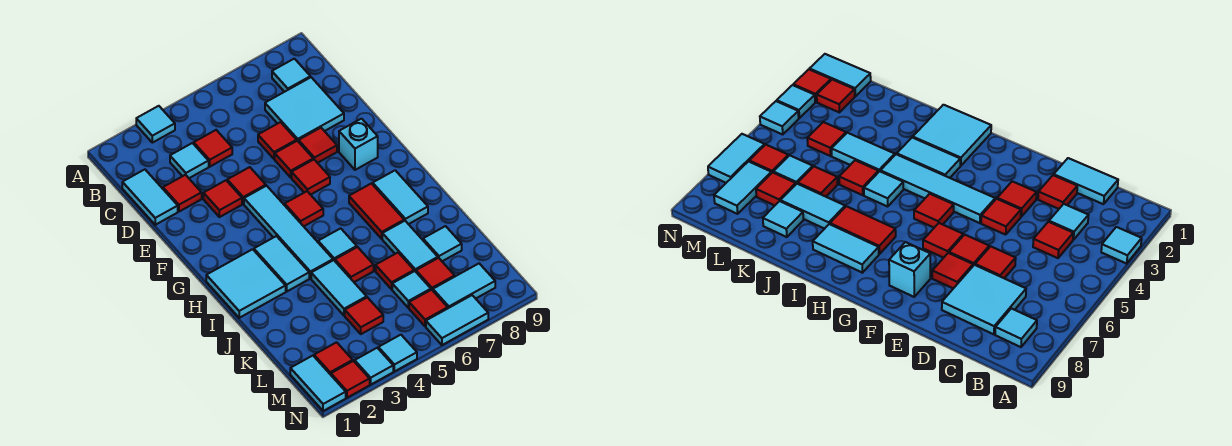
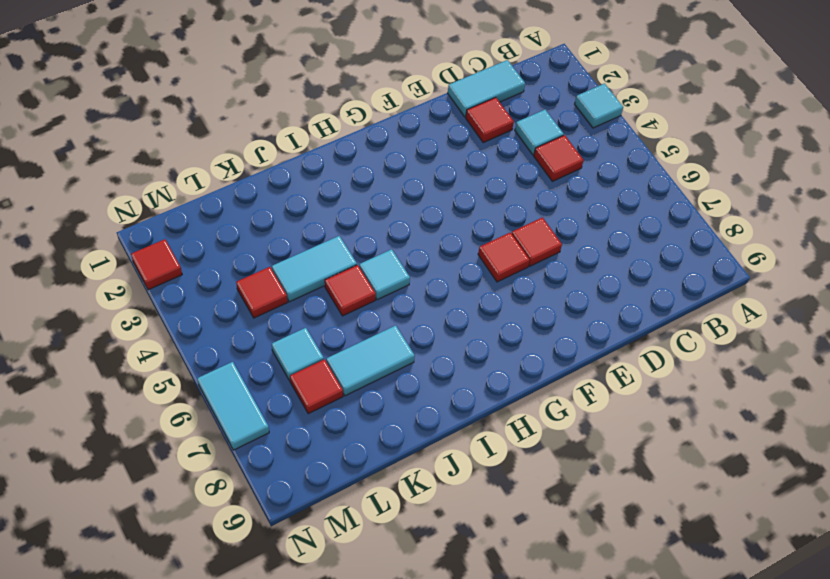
none -> cyan 1x1 tile [272,59,310,92]
none -> cyan 2x2 tile [265,77,344,141]
none -> red 1x1 tile [258,122,297,159]
none -> red 1x1 tile [203,180,242,217]

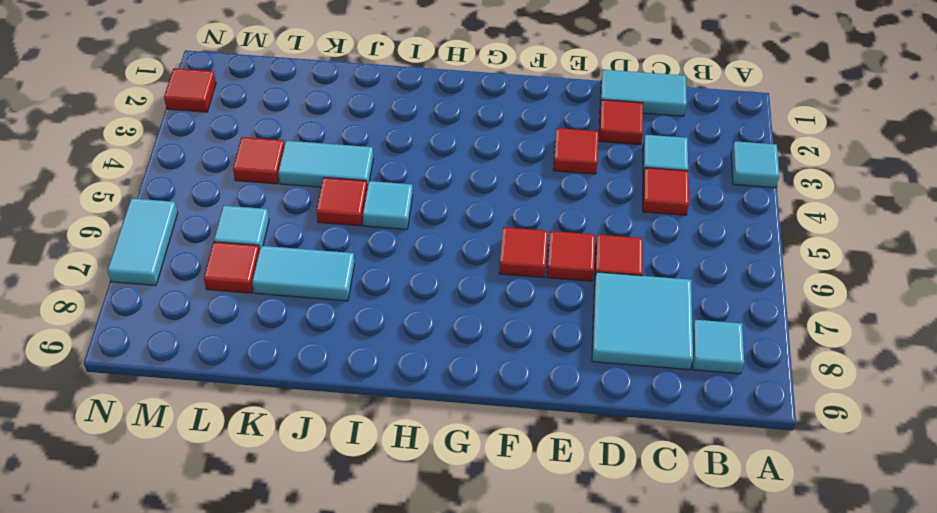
none -> red 1x1 tile [227,167,266,204]
none -> red 1x1 tile [298,128,337,163]
none -> cyan 1x4 tile [244,186,333,278]
none -> cyan 1x1 brick [339,119,378,170]

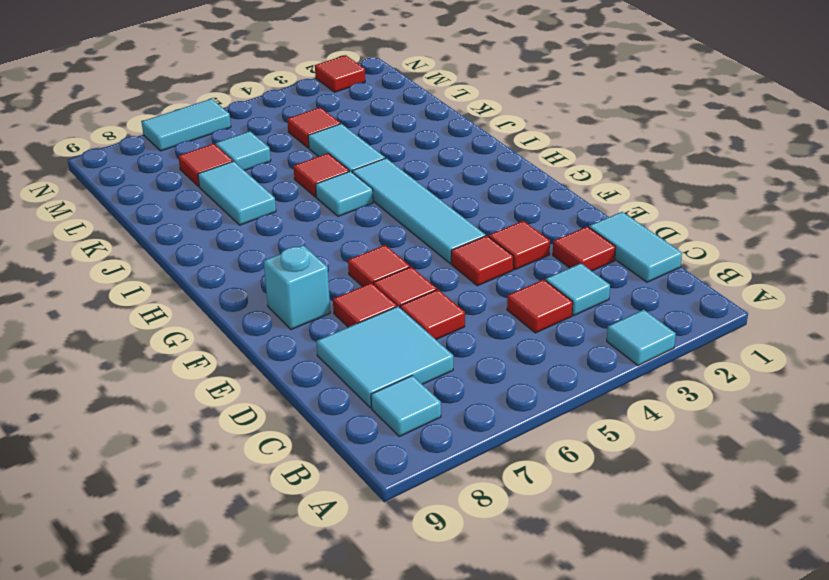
none -> red 1x1 tile [285,191,323,226]
none -> cyan 2x2 tile [206,249,286,318]
none -> cyan 1x2 tile [254,236,309,291]
none -> red 1x2 tile [349,183,404,239]

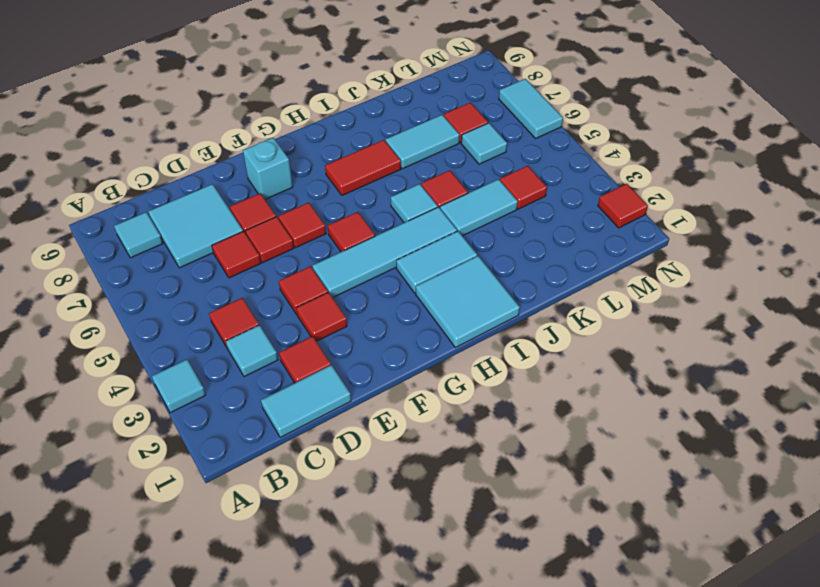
none -> cyan 1x2 tile [373,170,428,224]
none -> red 1x1 tile [376,253,414,289]
none -> cyan 1x1 tile [423,226,462,261]
none -> cyan 1x2 tile [290,356,346,411]

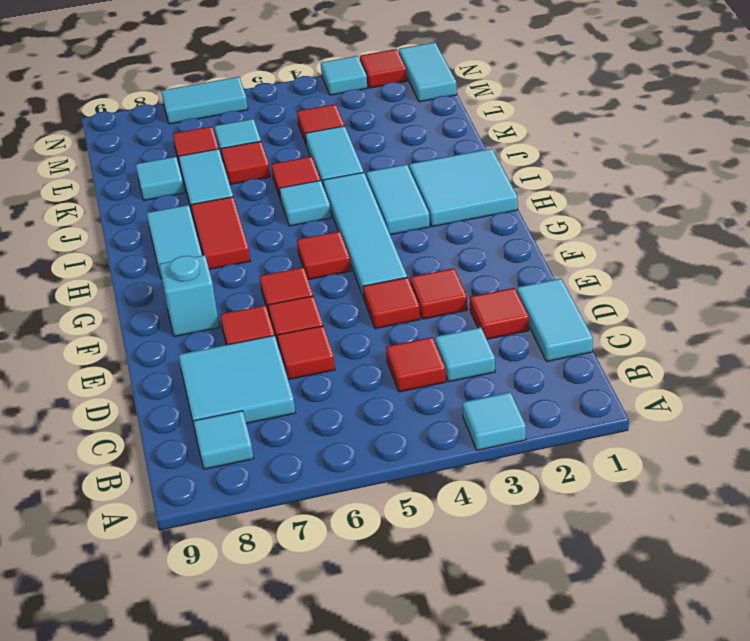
none -> red 1x1 tile [314,342,353,375]
none -> red 1x1 tile [409,290,448,327]
none -> cyan 1x2 tile [433,264,495,308]
none -> cyan 1x1 tile [378,335,417,371]

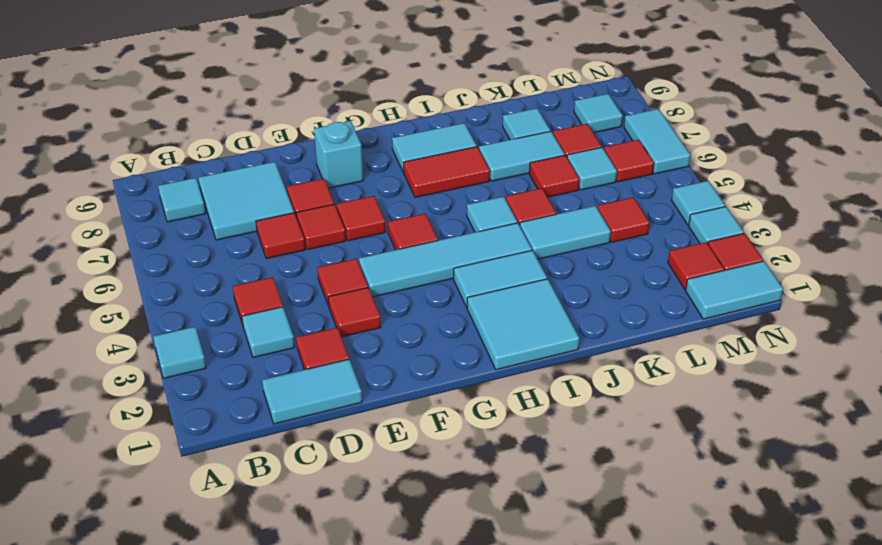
cyan 1x1 tile [574,94,623,133] -> cyan 1x2 tile [433,264,495,308]

